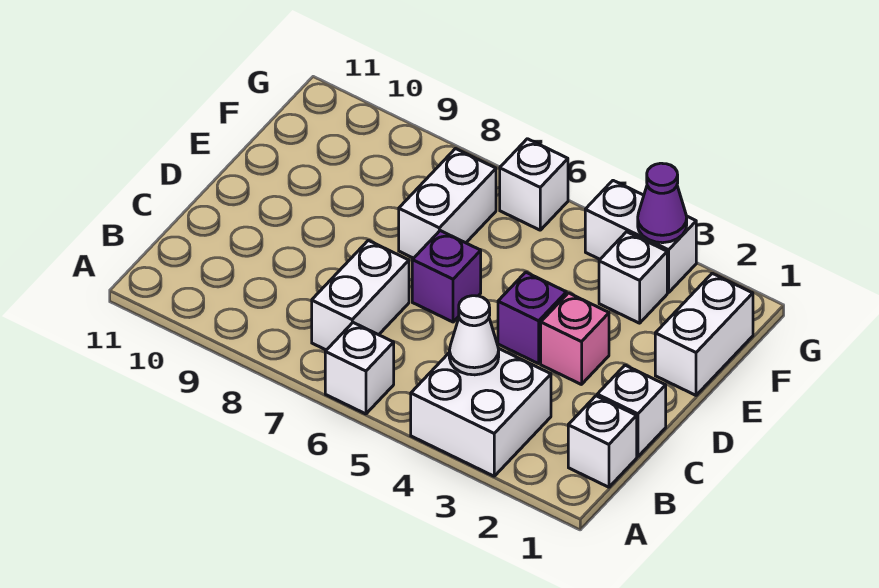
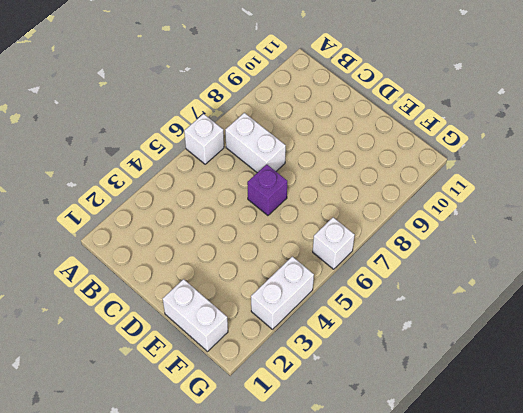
none -> white 2x2 brick [411,349,551,476]
none -> white 1x1 brick [568,396,637,487]
none -> white 1x1 brick [597,365,666,457]

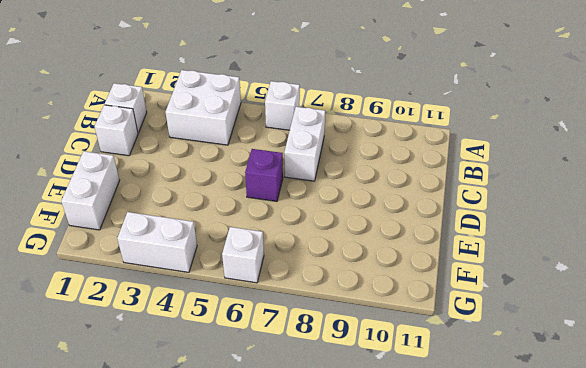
none -> pink 1x1 brick [541,293,609,385]
none -> purple 1x1 brick [498,272,566,364]
none -> white 1x2 brick [399,149,496,258]

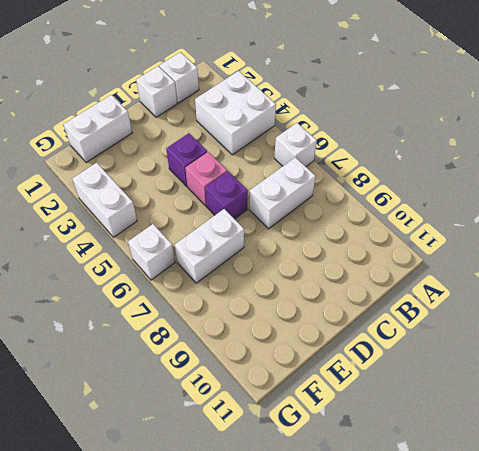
pink 1x1 brick [185,152,227,206] -> pink 1x1 brick moved to [541,293,609,385]
none -> white 1x1 brick [599,232,667,323]
none -> white 1x1 cone [449,296,499,375]
none -> purple 1x1 cone [638,163,687,243]

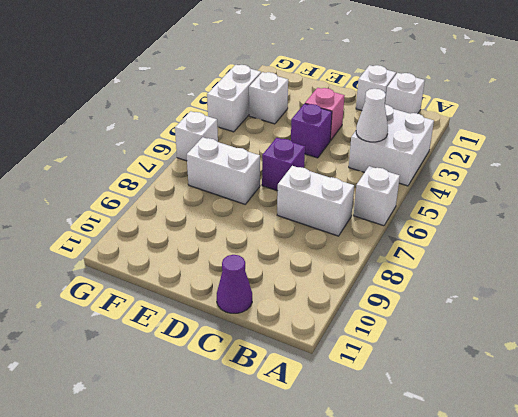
purple 1x1 cone [217,255,252,313] -> purple 1x1 cone moved to [638,163,687,243]
none -> white 1x2 brick [655,273,753,395]

